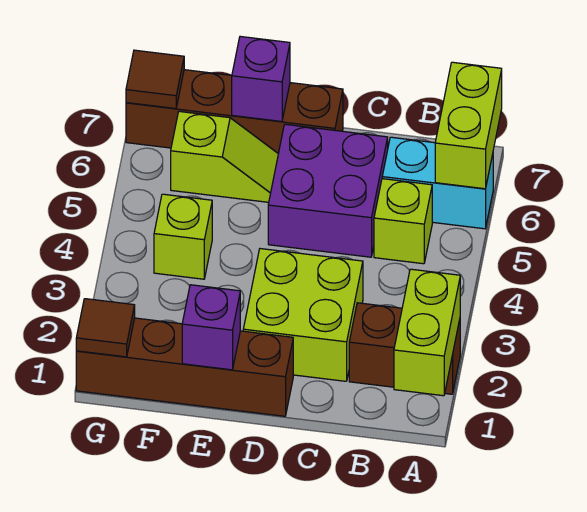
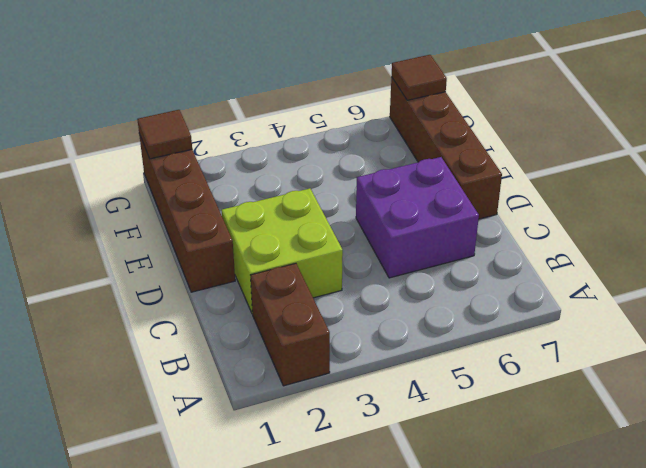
none -> cyan 1x2 brick [382,137,493,229]
none -> lime 1x1 brick [374,179,432,264]
none -> lime 1x2 slope [171,111,278,202]

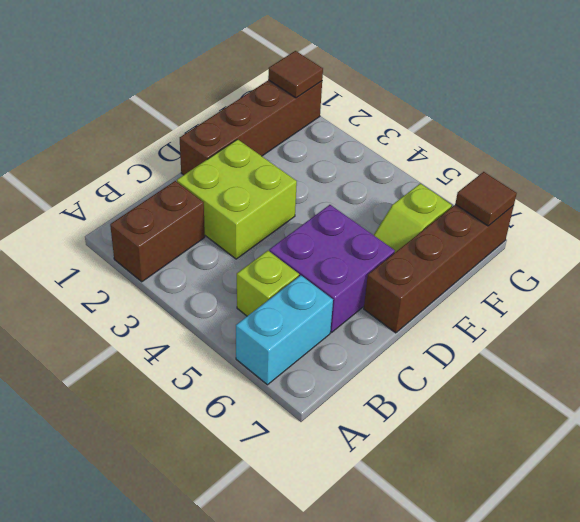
none -> lime 1x1 brick [154,194,212,279]
none -> lime 1x2 brick [394,269,460,396]
none -> lime 1x2 brick [435,62,502,189]

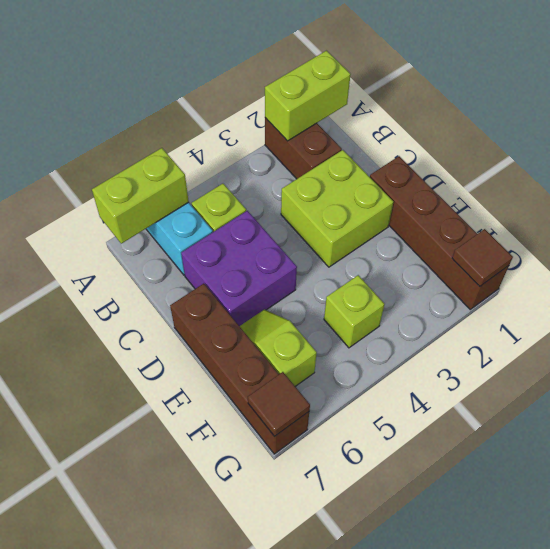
none -> purple 1x1 brick [182,285,240,370]
none -> purple 1x1 brick [232,36,290,122]

